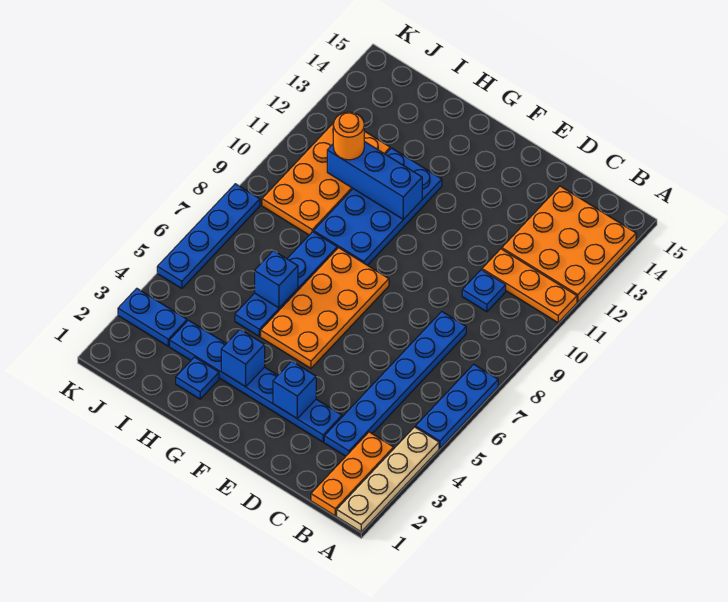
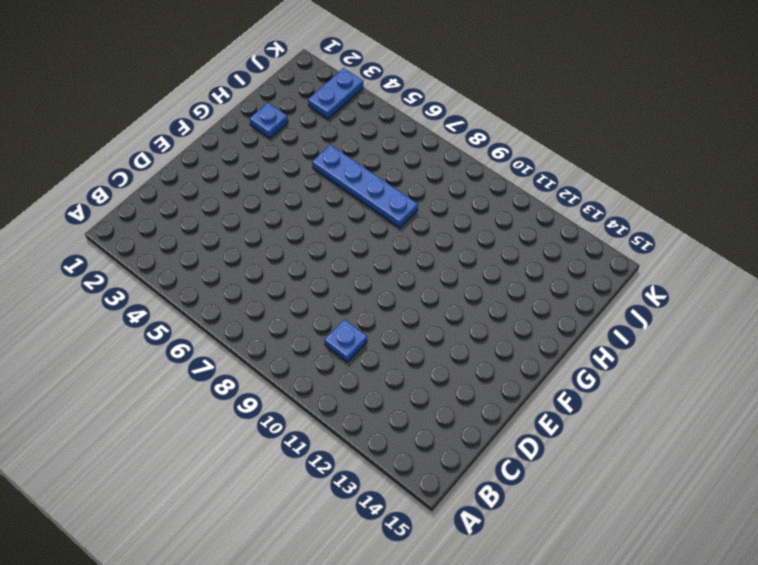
none -> tan 1x4 plate [337,427,439,532]
none -> blue 1x3 plate [416,364,498,448]
none -> orange 1x3 plate [482,249,577,323]

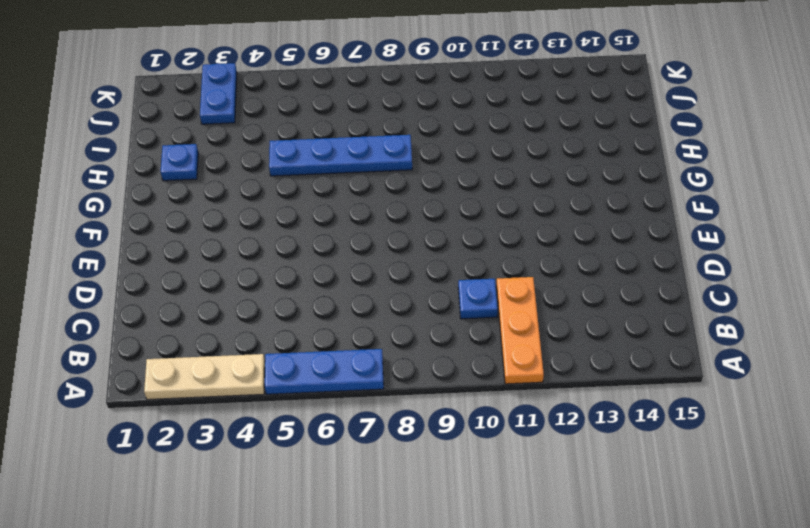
tan 1x3 plate [144,354,265,400] -> tan 1x4 plate [337,427,439,532]
none -> orange 3x3 plate [502,186,636,302]
none -> orange 1x3 plate [311,432,394,516]
none -> blue 1x6 plate [324,312,466,456]

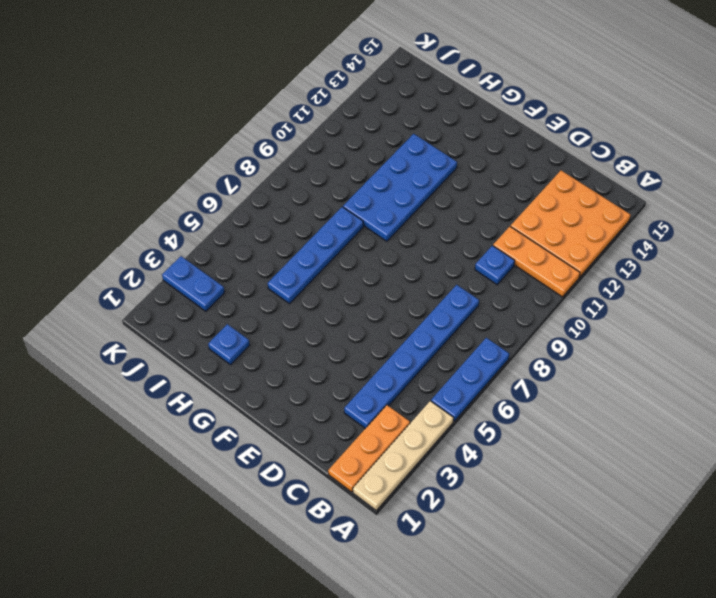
none -> blue 1x6 plate [170,320,342,442]
none -> orange 2x4 plate [261,248,389,368]
none -> orange 2x4 plate [262,123,390,235]

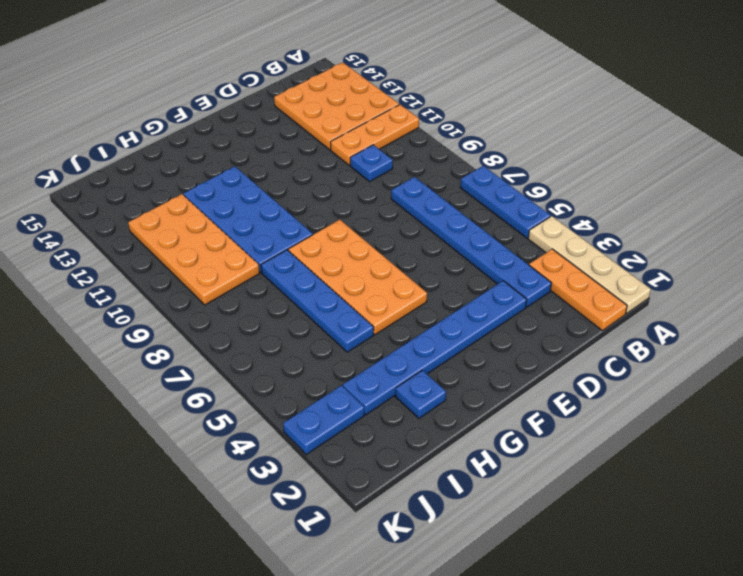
none -> blue 1x4 plate [157,184,260,289]
none -> blue 1x1 brick [273,361,316,418]
none -> blue 1x1 brick [221,329,265,387]

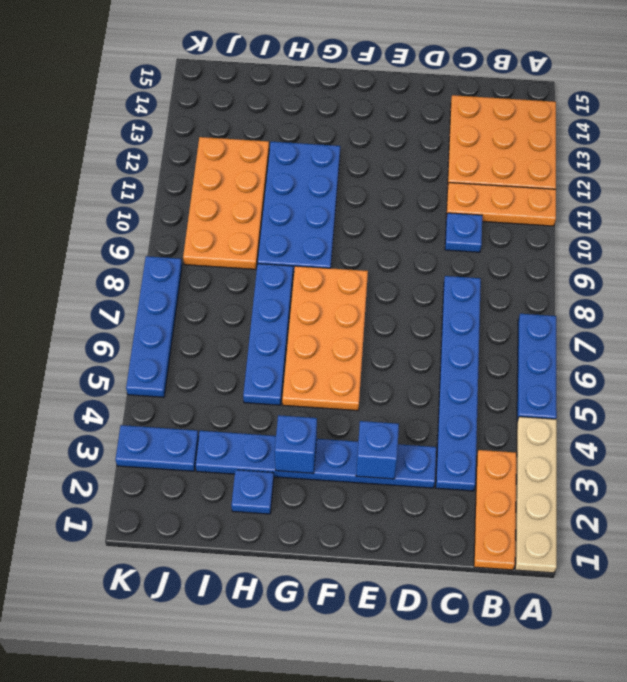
none -> blue 1x3 brick [327,141,422,220]
none -> blue 1x1 brick [255,251,298,308]
none -> orange 1x1 round brick [333,112,364,160]

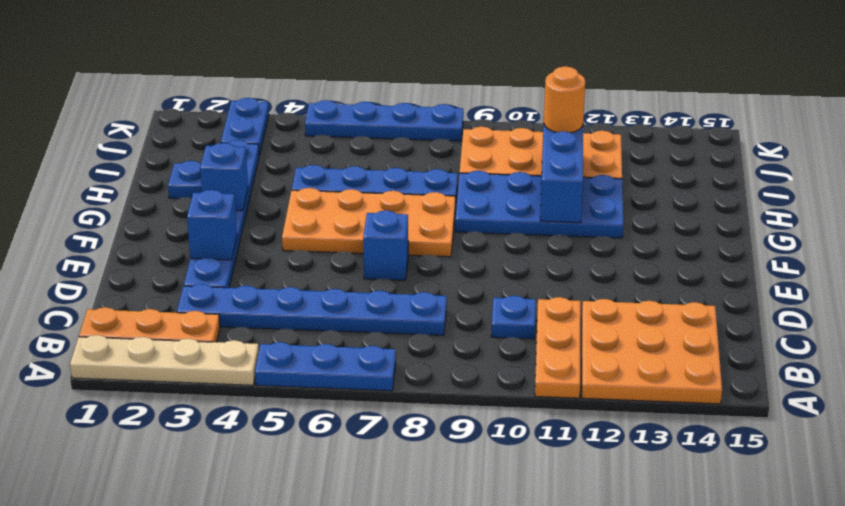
blue 1x1 brick [363,210,408,280] -> blue 1x1 brick moved to [255,251,298,308]

